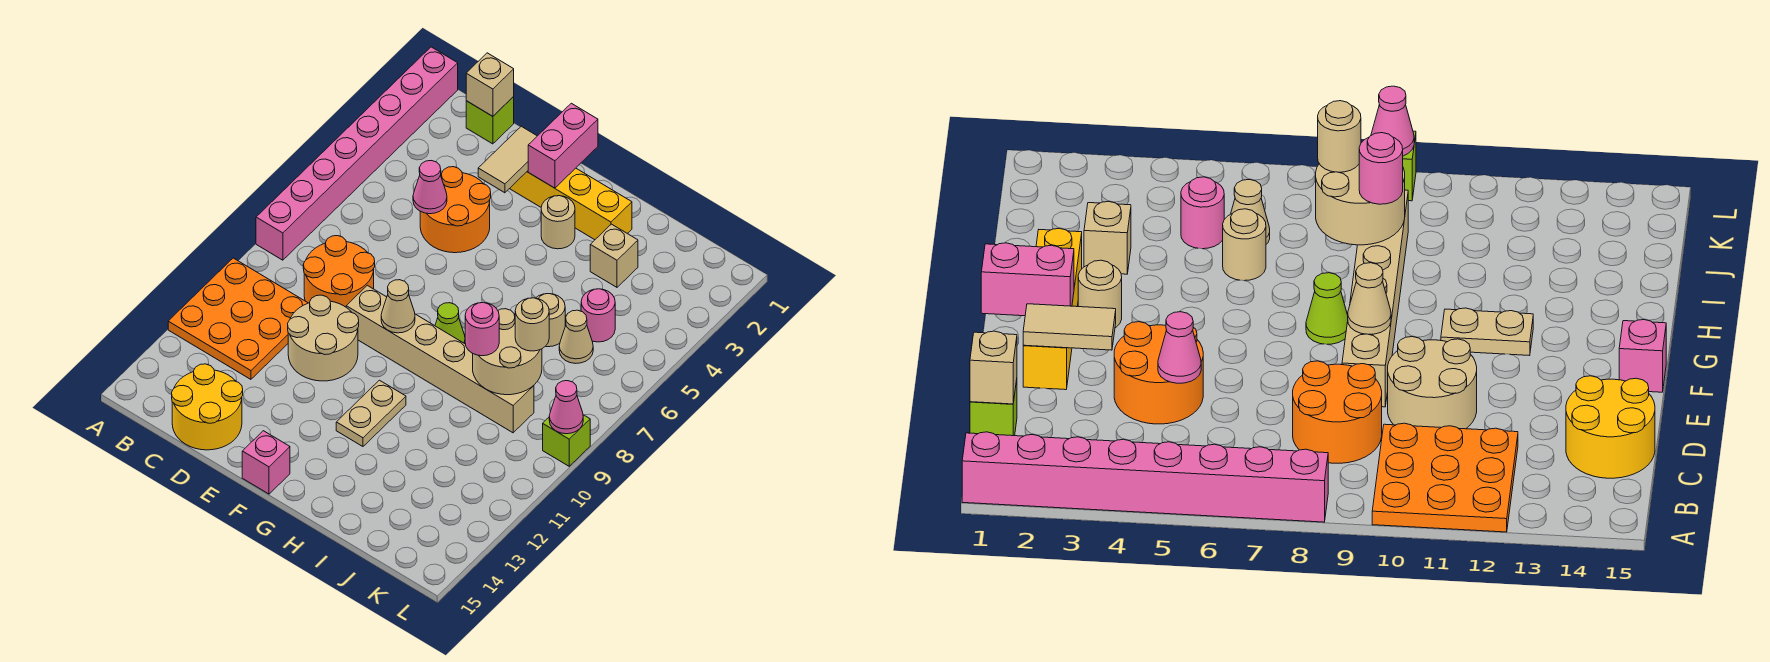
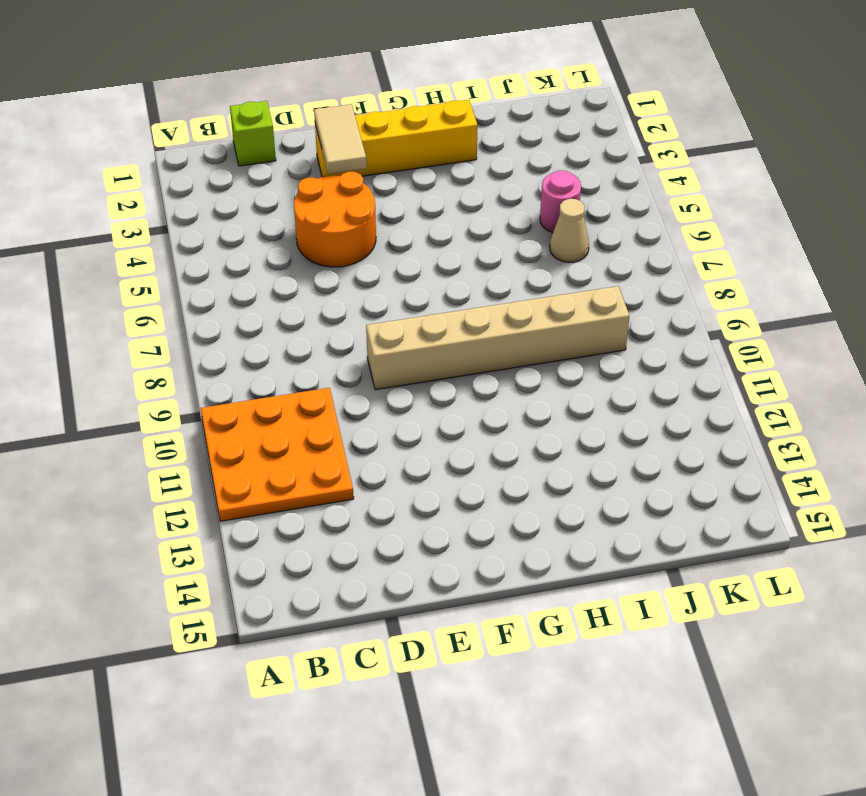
none -> pink 1x8 brick [256,47,458,260]
none -> orange 2x2 round brick [303,236,375,307]
none -> yellow 2x2 round brick [172,364,243,450]

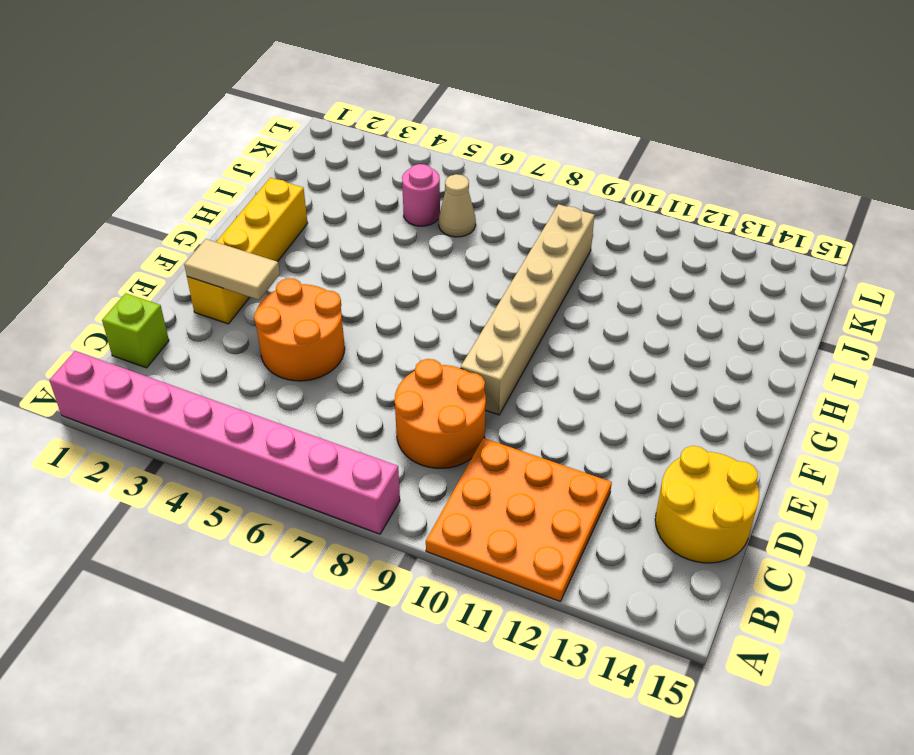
none -> tan 2x2 round brick [288,295,359,381]
none -> pink 1x1 brick [242,431,290,494]
none -> tan 1x1 round brick [541,196,575,249]

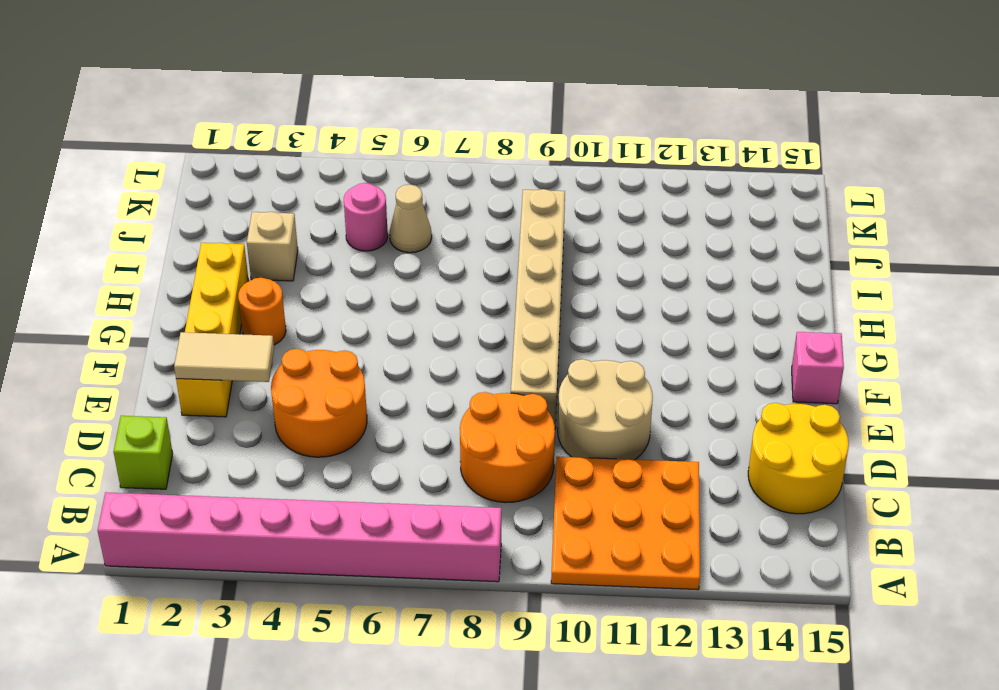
orange 1x1 round brick [238,278,286,345] -> tan 1x1 round brick [541,196,575,249]
none -> lime 1x1 cone [435,303,465,344]
none -> tan 1x2 plate [336,380,406,446]
none -> tan 1x1 round brick [536,294,565,347]

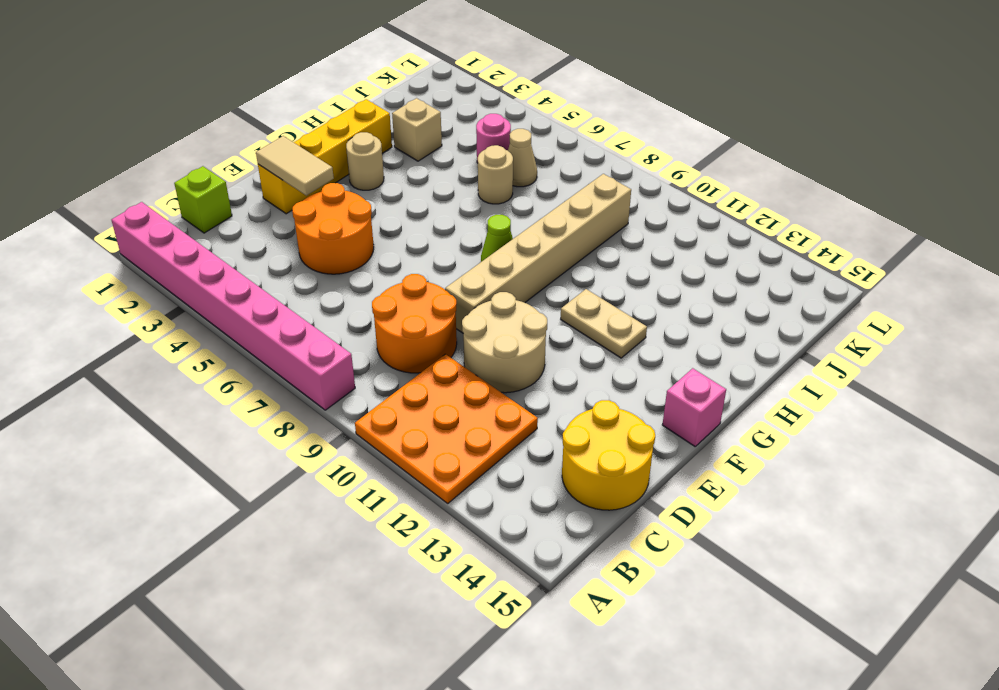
none -> lime 1x1 brick [543,415,590,466]
none -> tan 1x1 brick [466,53,514,116]
none -> pink 1x1 cone [413,161,447,214]

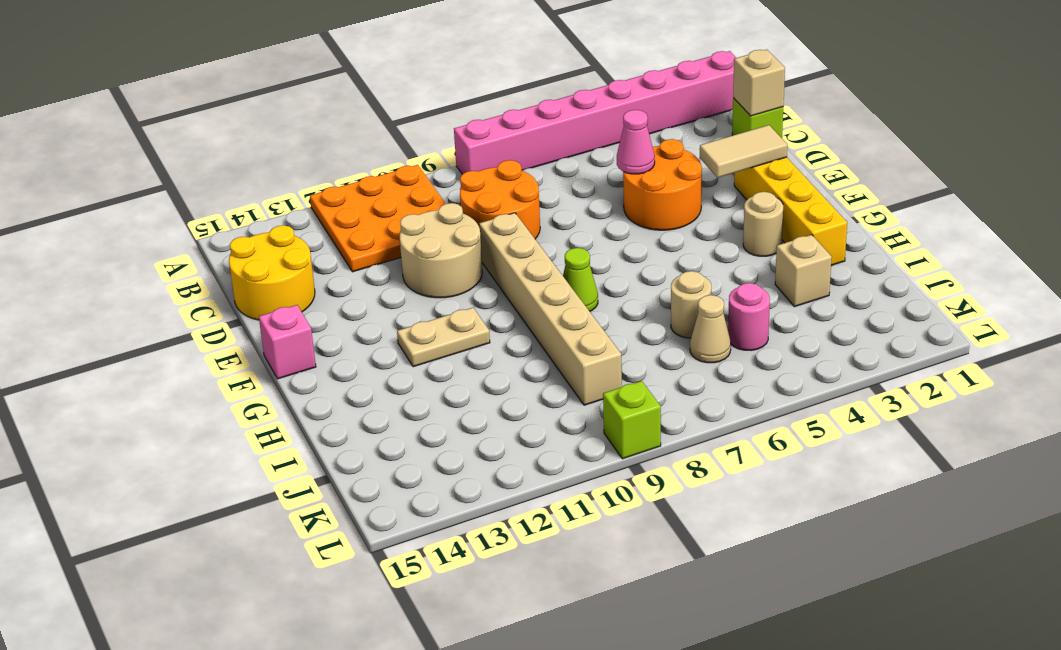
none -> pink 1x2 brick [528,103,598,188]
none -> tan 1x1 cone [381,280,415,333]
none -> tan 2x2 round brick [473,309,542,395]

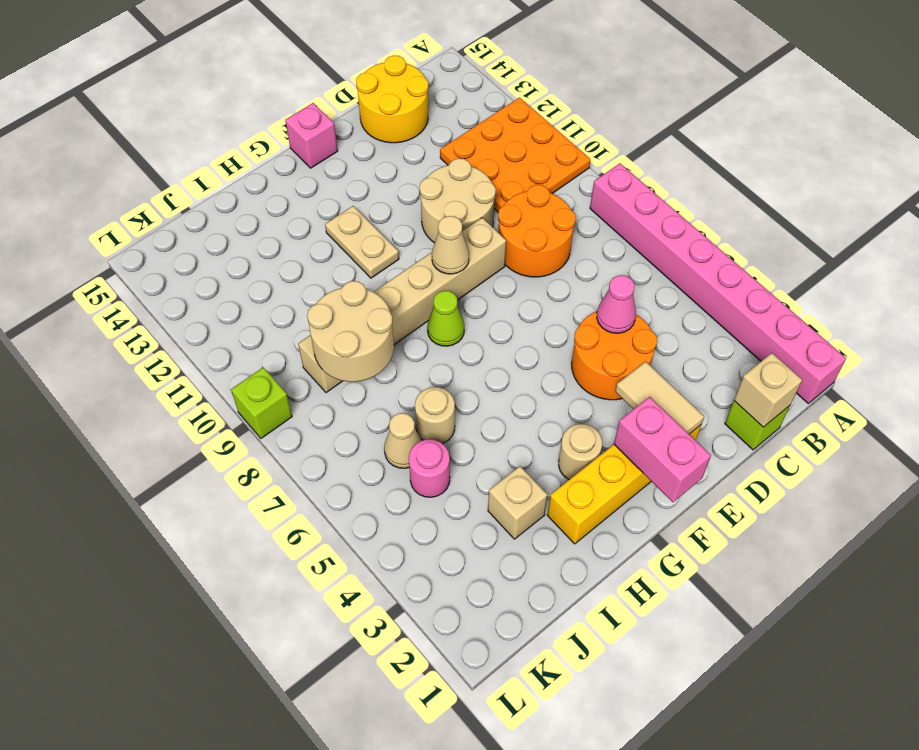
none -> pink 1x1 cone [549,381,583,434]
none -> pink 1x1 round brick [465,303,499,356]
none -> tan 1x1 round brick [515,298,549,351]

